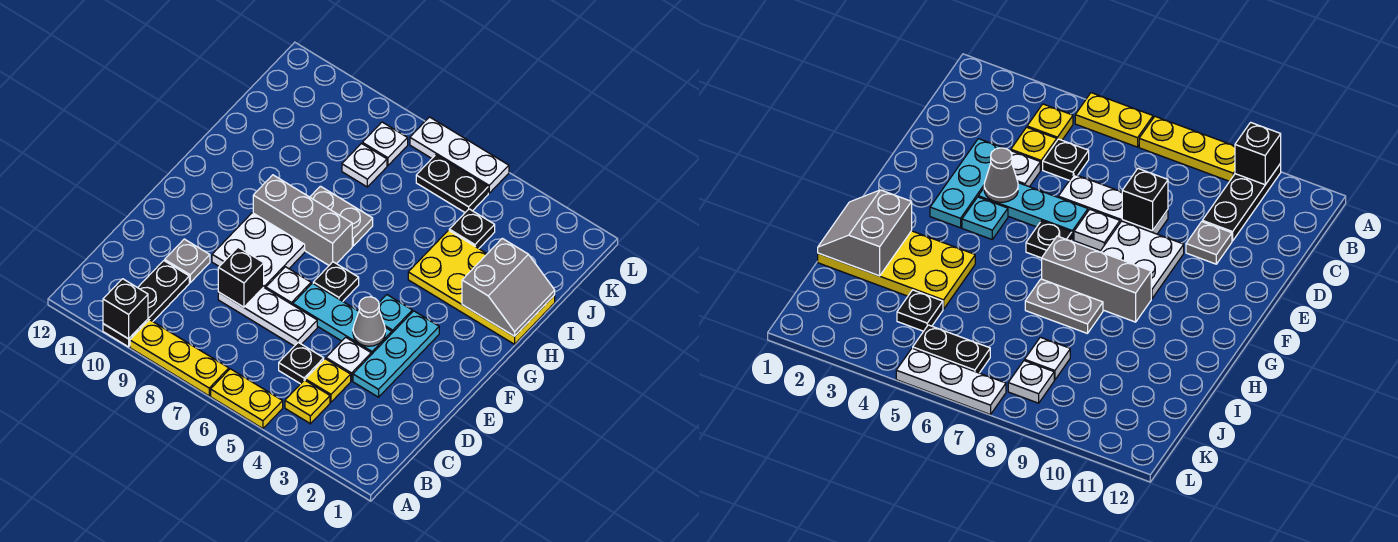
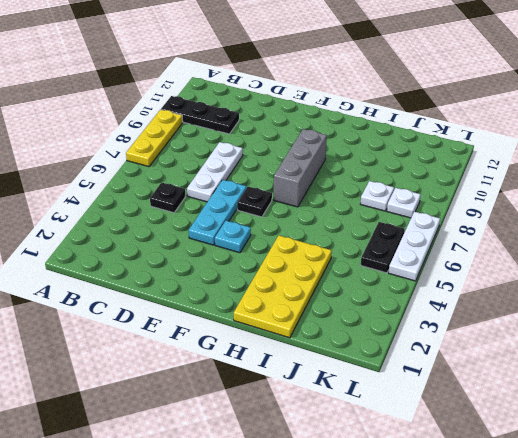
none -> yellow 1x2 plate [211,369,283,429]
none -> yellow 1x1 plate [285,380,330,424]
none -> yellow 1x1 plate [305,359,351,402]

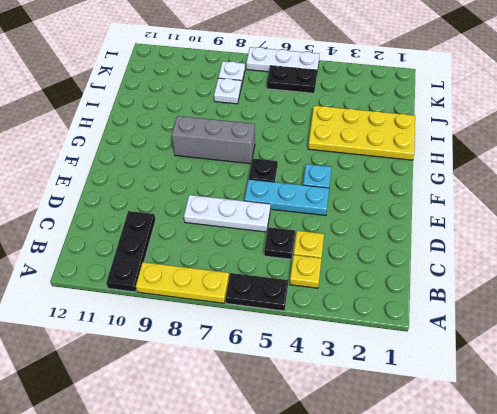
black 1x2 plate [225,273,288,311] -> yellow 1x2 plate [211,369,283,429]
none -> cyan 1x3 plate [353,311,439,397]
none -> white 1x1 plate [326,337,371,381]
none -> grey 1x1 plate [165,239,210,283]

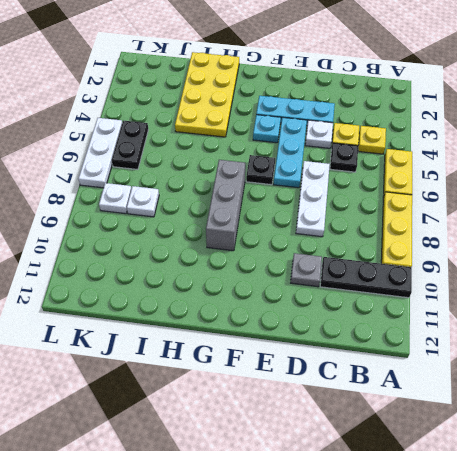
none -> white 1x1 plate [266,267,311,305]
none -> white 2x2 plate [212,213,305,288]
none -> grey 1x2 plate [310,186,373,246]

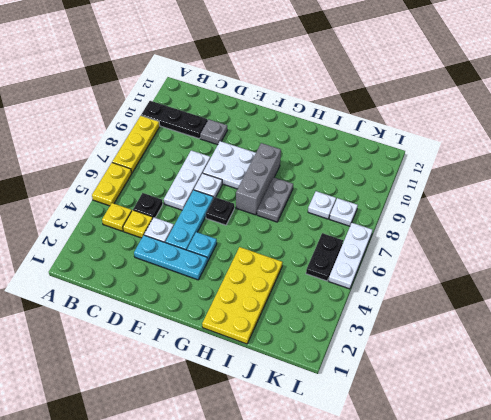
none -> black 1x1 plate [449,209,495,248]
none -> black 1x1 brick [103,279,148,339]
none -> black 1x1 brick [218,247,264,307]

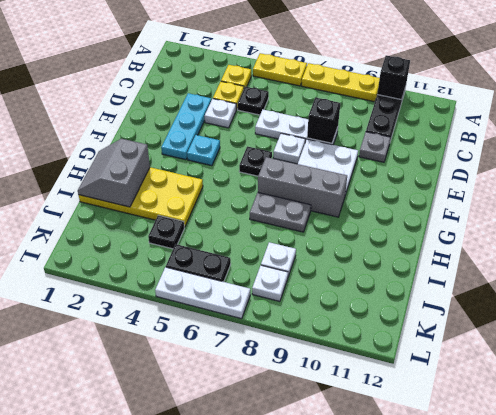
none -> cyan 1x3 plate [293,283,392,355]
none -> grey 1x1 cone [353,297,385,346]

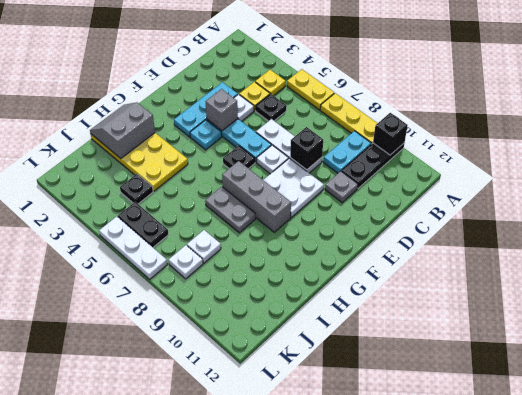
cyan 1x2 plate [323,131,371,173] -> none
grey 1x1 brick [206,89,238,131] -> grey 1x1 cone [353,297,385,346]

